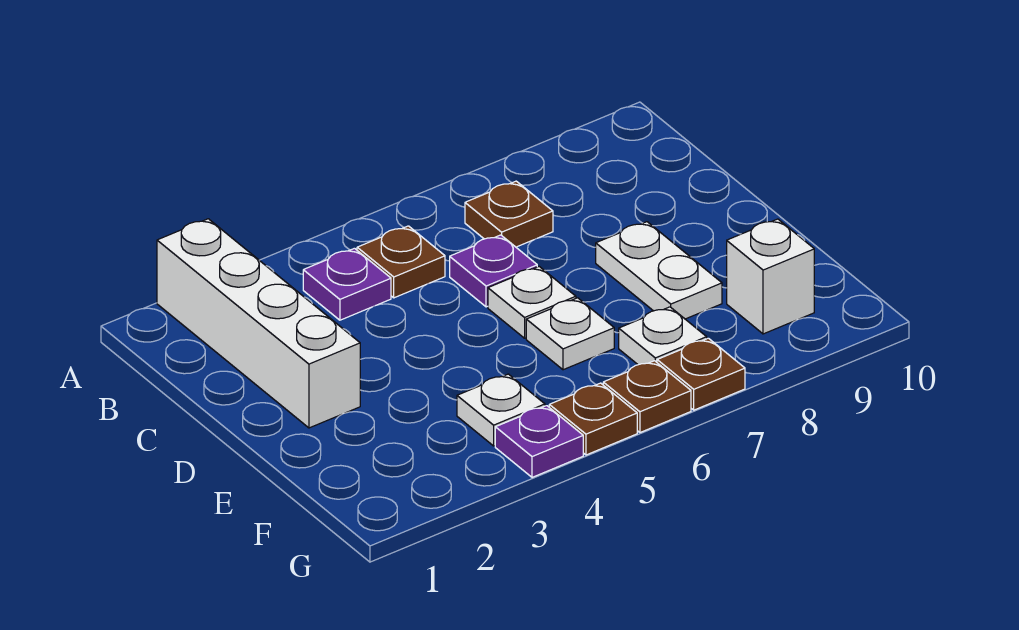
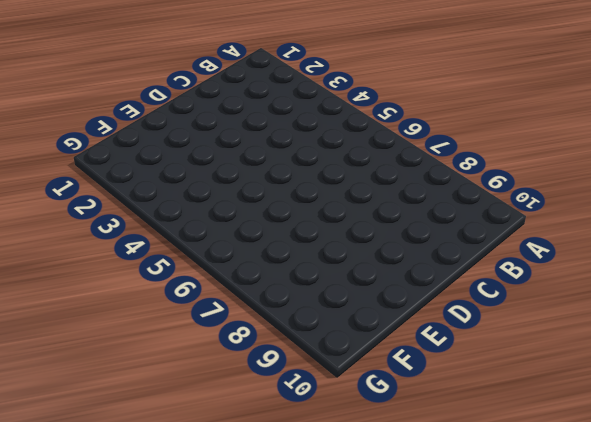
none -> white 1x4 brick [157,219,360,428]
none -> purple 1x1 plate [303,248,391,320]
none -> brown 1x1 plate [357,226,445,298]

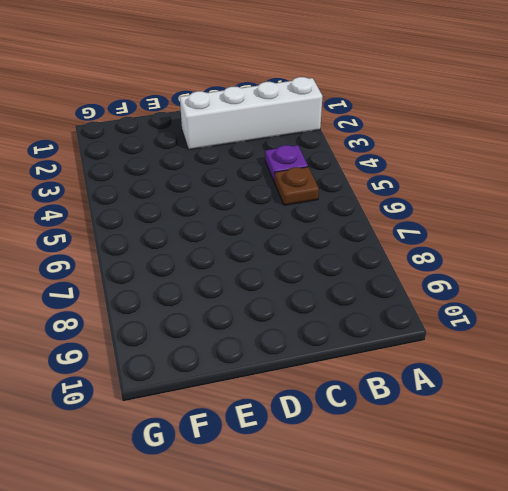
none -> brown 1x1 plate [465,181,553,247]
none -> purple 1x1 plate [450,235,537,307]
none -> white 1x1 plate [488,267,576,338]

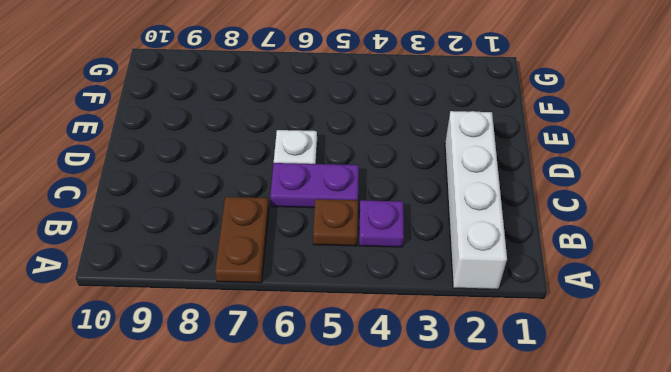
brown 1x2 plate [215,197,269,283] -> brown 1x1 plate [465,181,553,247]
purple 1x2 plate [270,163,359,208] -> purple 1x1 plate [450,235,537,307]
none -> white 1x2 plate [596,222,722,319]
none -> white 1x1 plate [526,298,614,370]
none -> white 1x1 plate [457,374,545,446]

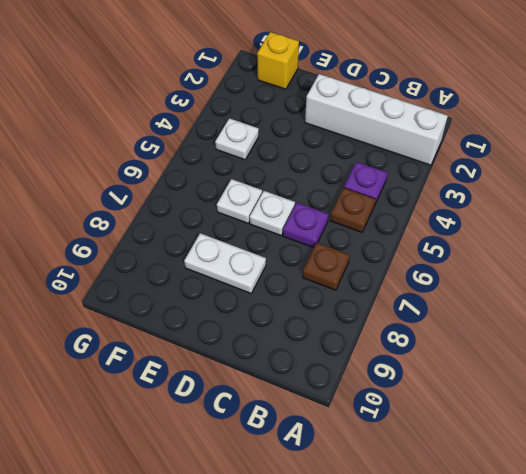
yellow 1x1 brick [257,32,299,89] -> none
none -> white 1x1 plate [619,307,707,365]
none -> white 1x1 brick [727,219,814,334]
none -> purple 1x1 plate [495,406,583,477]

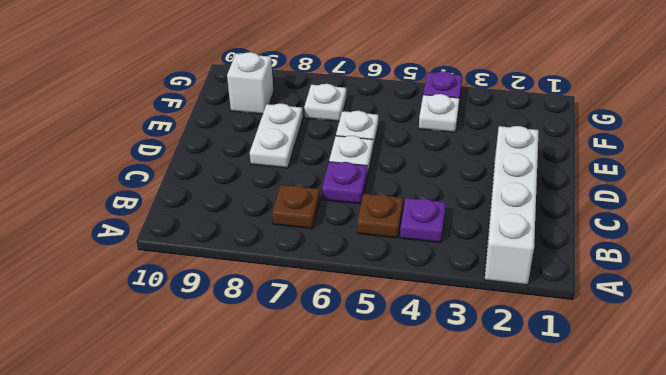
none -> brown 1x1 plate [549,383,637,455]
none -> brown 1x1 plate [603,361,691,432]
none -> brown 1x1 plate [657,338,745,410]

